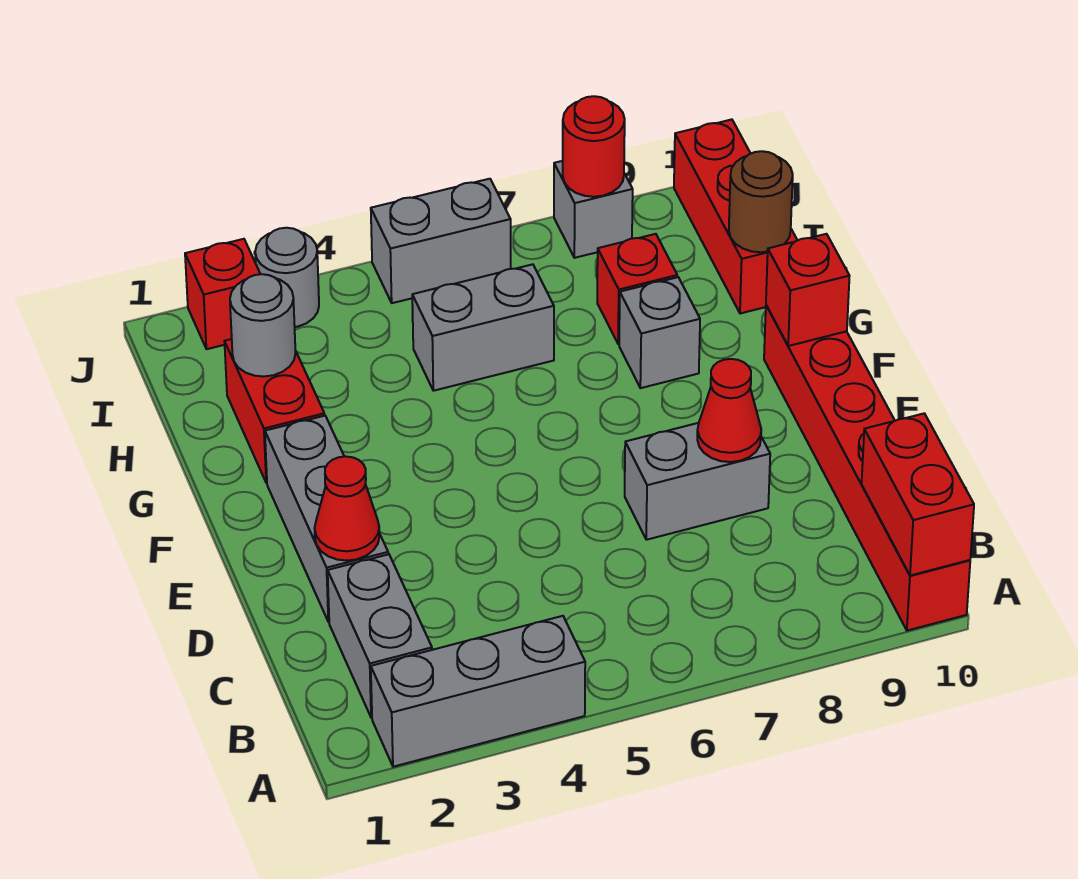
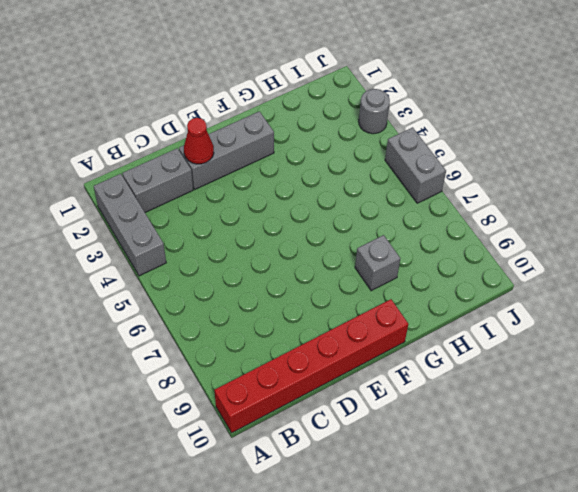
none -> grey 1x2 brick [625,423,770,540]
none -> red 1x2 brick [224,339,325,483]
none -> grey 1x2 brick [412,264,554,391]

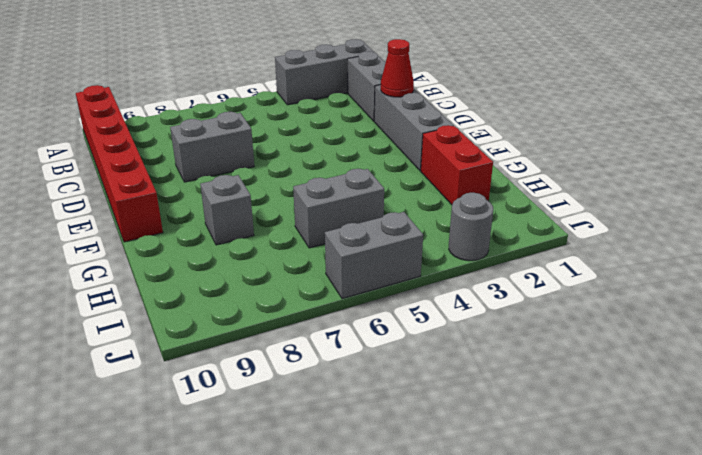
none -> red 1x1 brick [597,234,677,344]
none -> red 1x3 brick [674,119,797,314]
none -> red 1x1 brick [185,239,260,349]

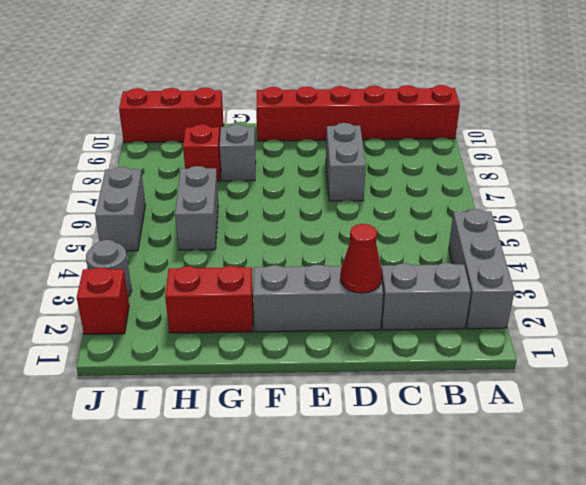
none -> grey 1x1 brick [554,161,633,258]
none -> red 1x2 brick [862,413,974,576]
none -> red 1x1 cone [697,359,761,462]

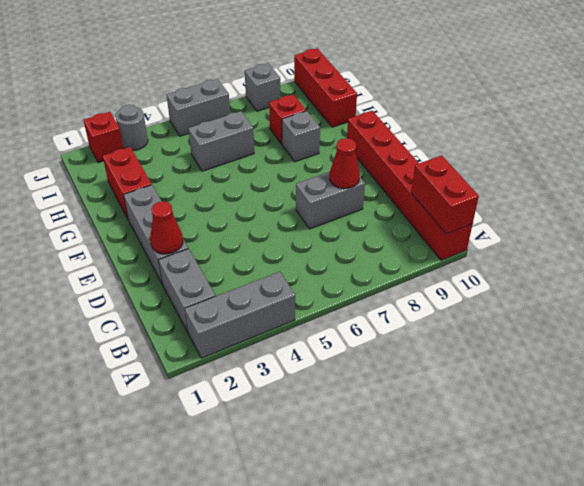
none -> red 1x1 brick [766,234,849,346]
none -> grey 1x1 round brick [230,274,296,376]
none -> brown 1x1 round brick [729,151,793,252]

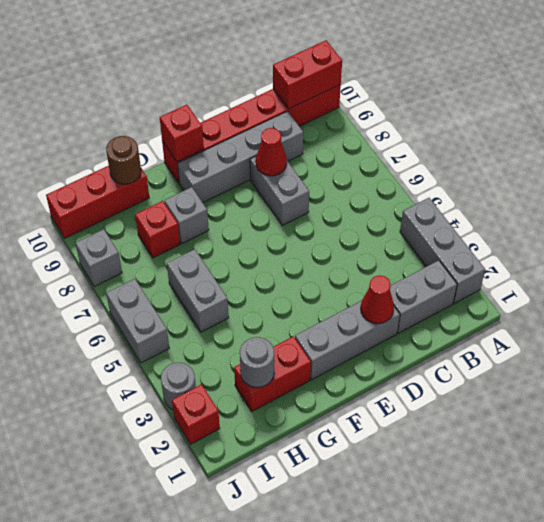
grey 1x4 brick [178,111,303,202] -> none
none -> red 1x1 round brick [563,96,625,197]

